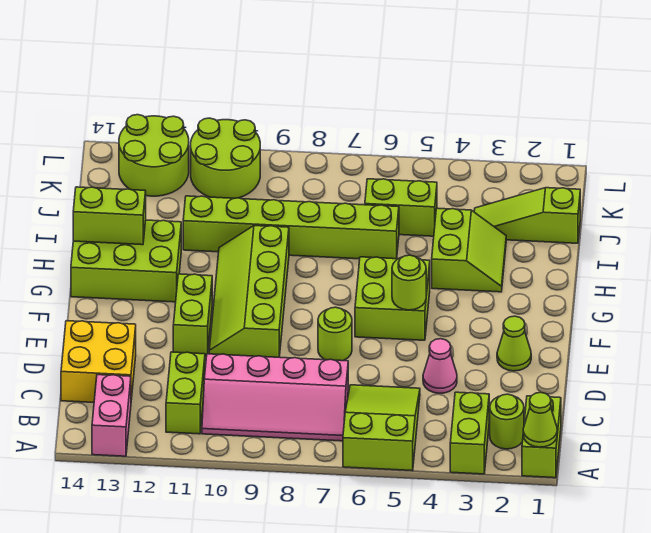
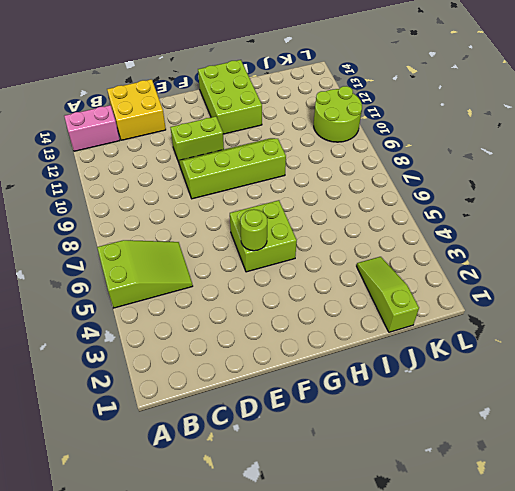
none -> lime 1x2 brick [522,396,561,478]
none -> lime 1x2 brick [450,392,489,474]
none -> lime 1x1 round brick [490,394,524,449]

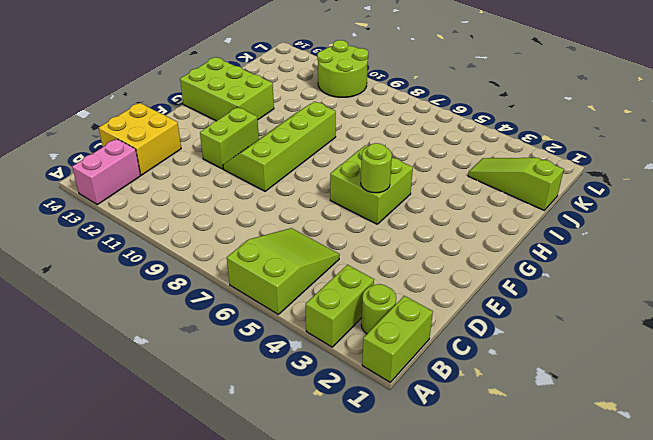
none -> pink 2x4 slope [202,354,348,441]
none -> lime 1x2 brick [166,352,205,434]
none -> pink 1x1 cone [423,339,457,393]

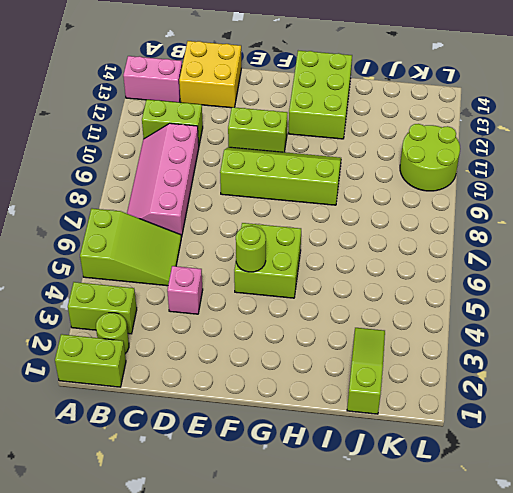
pink 1x1 brick [167,266,203,314] -> pink 1x1 cone [423,339,457,393]
none -> lime 1x1 cone [497,316,531,371]
none -> lime 1x1 round brick [318,307,352,361]
none -> lime 2x2 slope [432,208,506,292]

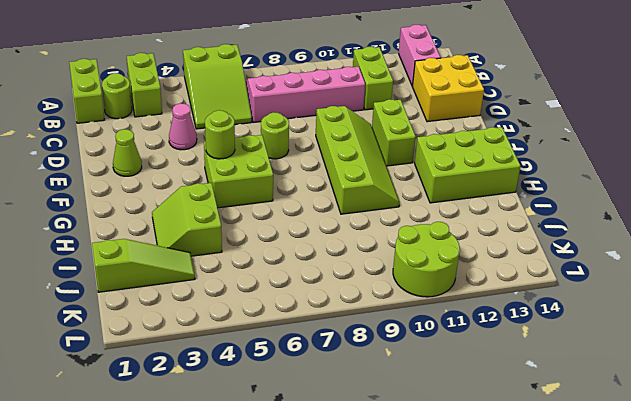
none -> lime 1x6 brick [183,196,399,259]
none -> lime 1x2 brick [365,179,437,236]
none -> lime 2x2 round brick [119,115,189,196]

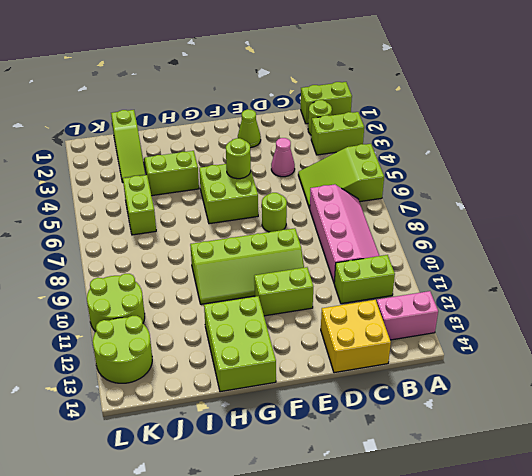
none -> lime 1x6 brick [183,196,399,259]
none -> lime 1x1 cone [523,393,557,447]
none -> lime 1x2 brick [73,187,146,245]

